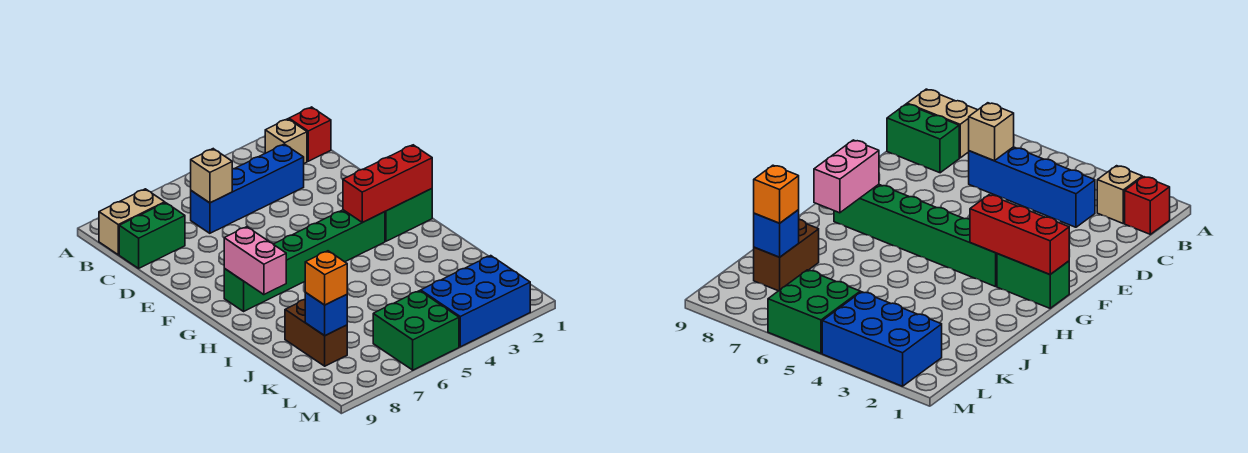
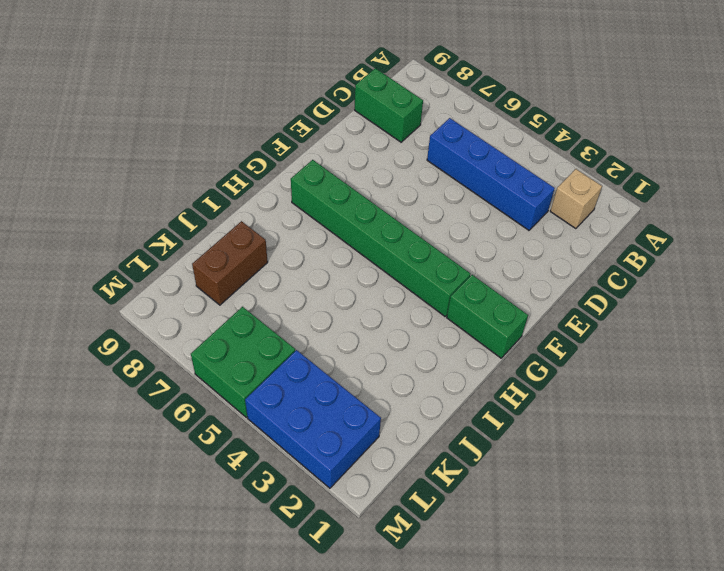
none -> red 1x1 brick [289,107,331,161]
none -> tan 1x2 brick [99,189,165,255]
none -> tan 1x1 brick [191,149,232,203]

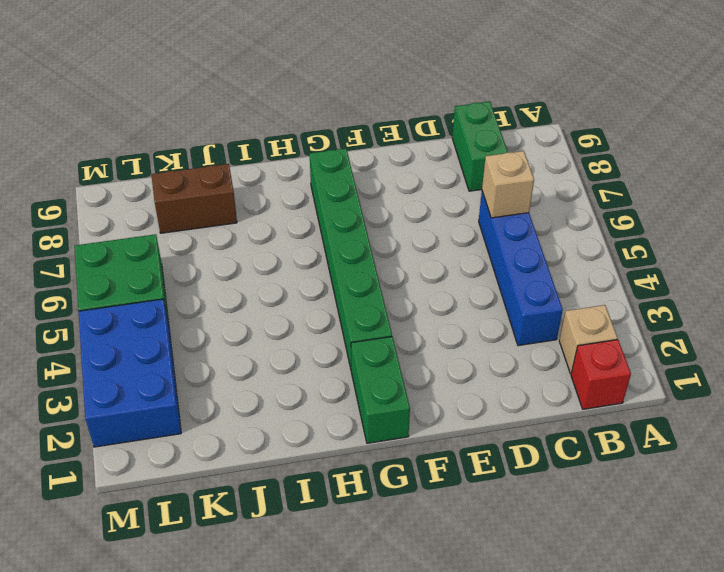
none -> tan 1x2 brick [99,189,165,255]
none -> red 1x3 brick [343,145,432,222]
none -> pink 1x2 brick [224,227,286,295]

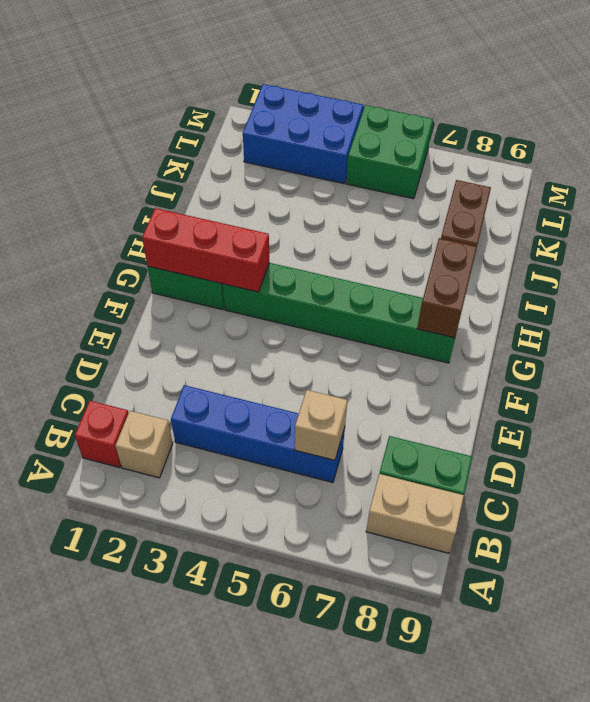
brown 1x2 brick [417,238,477,338] -> pink 1x2 brick [224,227,286,295]
none -> blue 1x1 brick [305,292,347,336]
none -> orange 1x1 brick [305,251,347,305]

